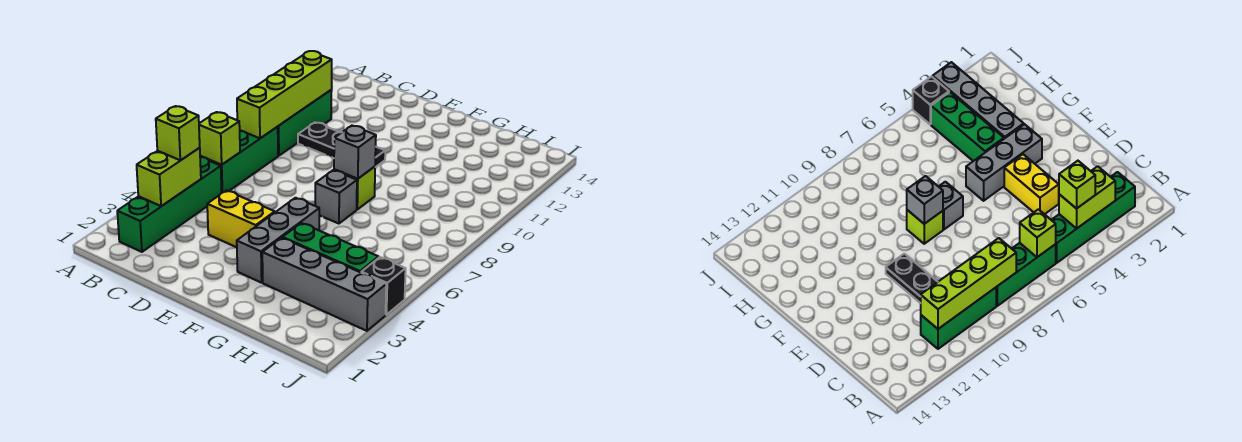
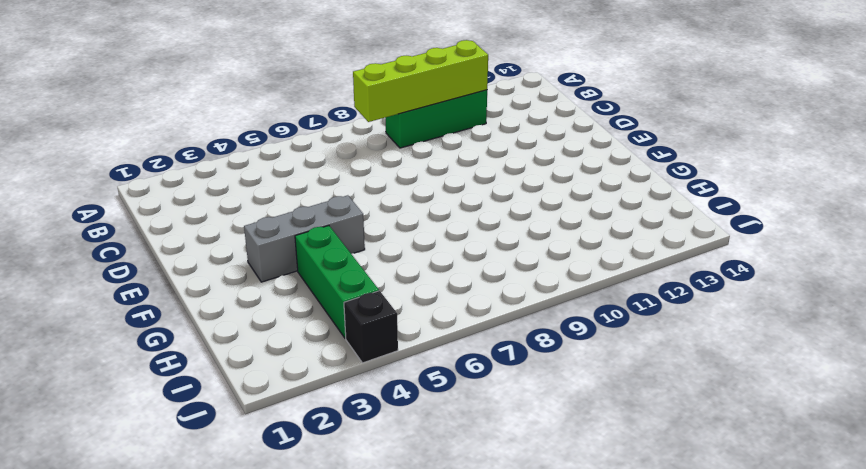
none -> green 1x4 brick [117,157,222,252]
none -> green 1x3 brick [200,127,278,193]
none -> black 1x3 plate [298,122,385,167]

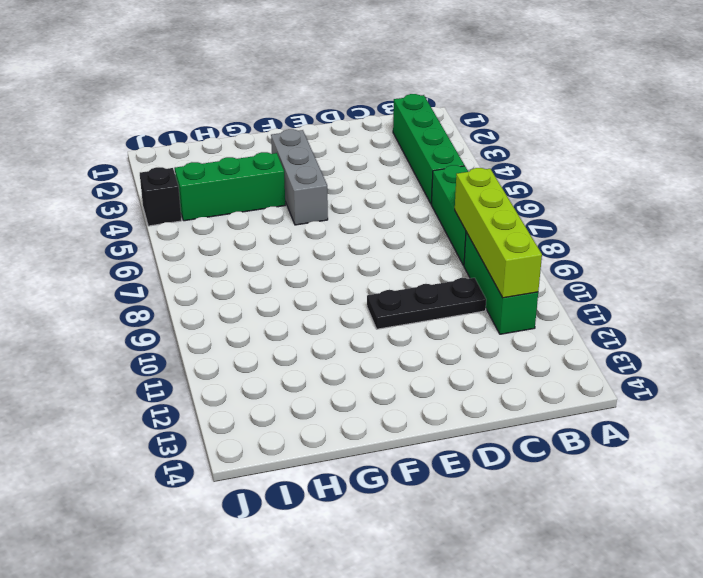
none -> yellow 1x2 brick [207,190,275,247]
none -> grey 1x1 brick [315,170,357,224]
none -> lime 1x1 brick [334,167,375,209]

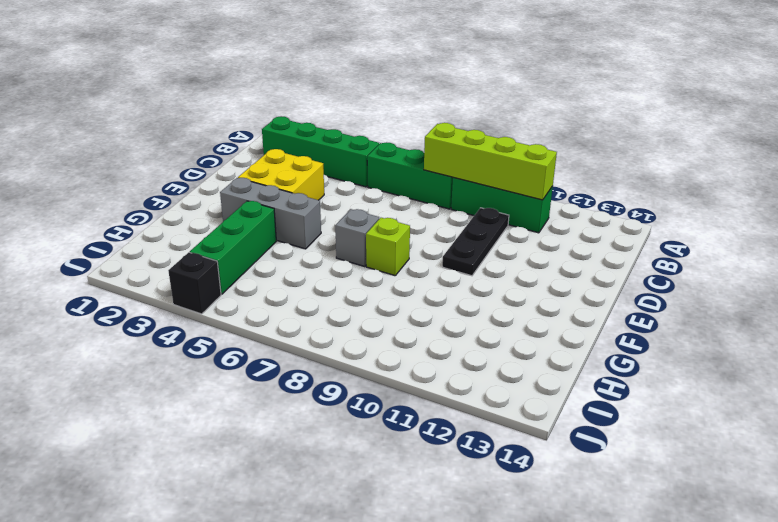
yellow 2x2 brick [238,149,324,200] -> yellow 1x2 brick [207,190,275,247]
none -> grey 1x4 brick [262,238,386,331]
none -> lime 1x2 brick [137,148,201,206]
none -> lime 1x1 brick [199,112,240,165]

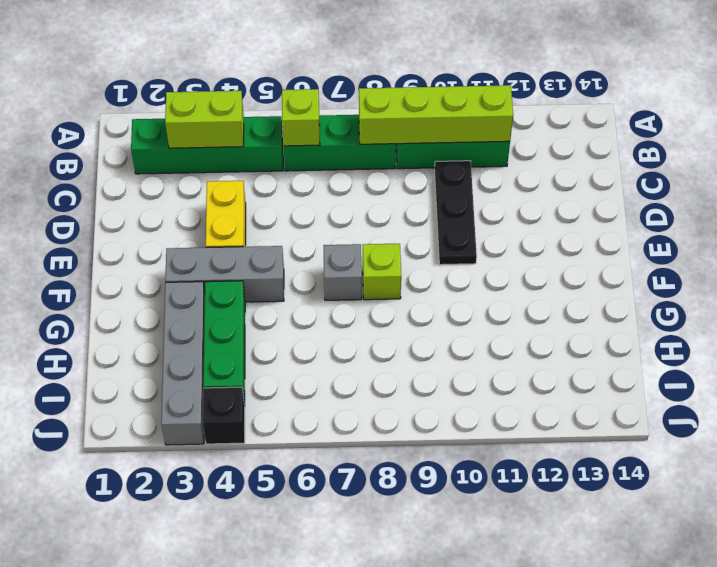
none -> grey 1x1 brick [334,126,376,179]
none -> lime 1x1 brick [156,106,200,160]

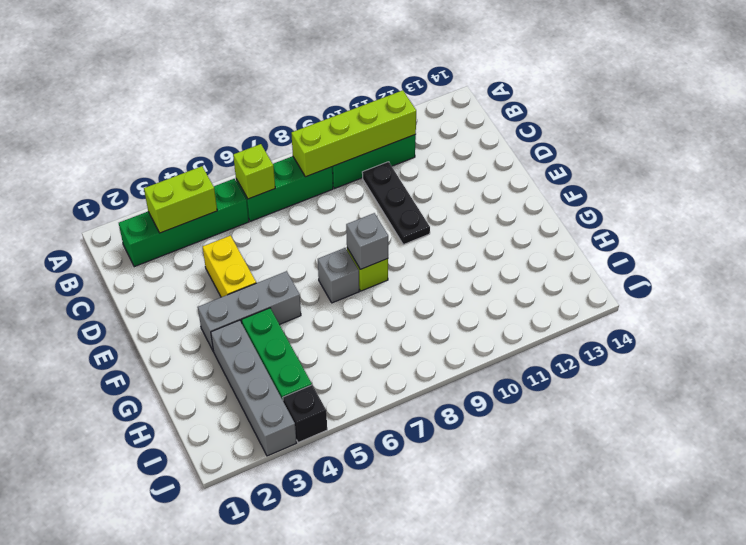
none -> lime 1x1 brick [156,106,200,160]

